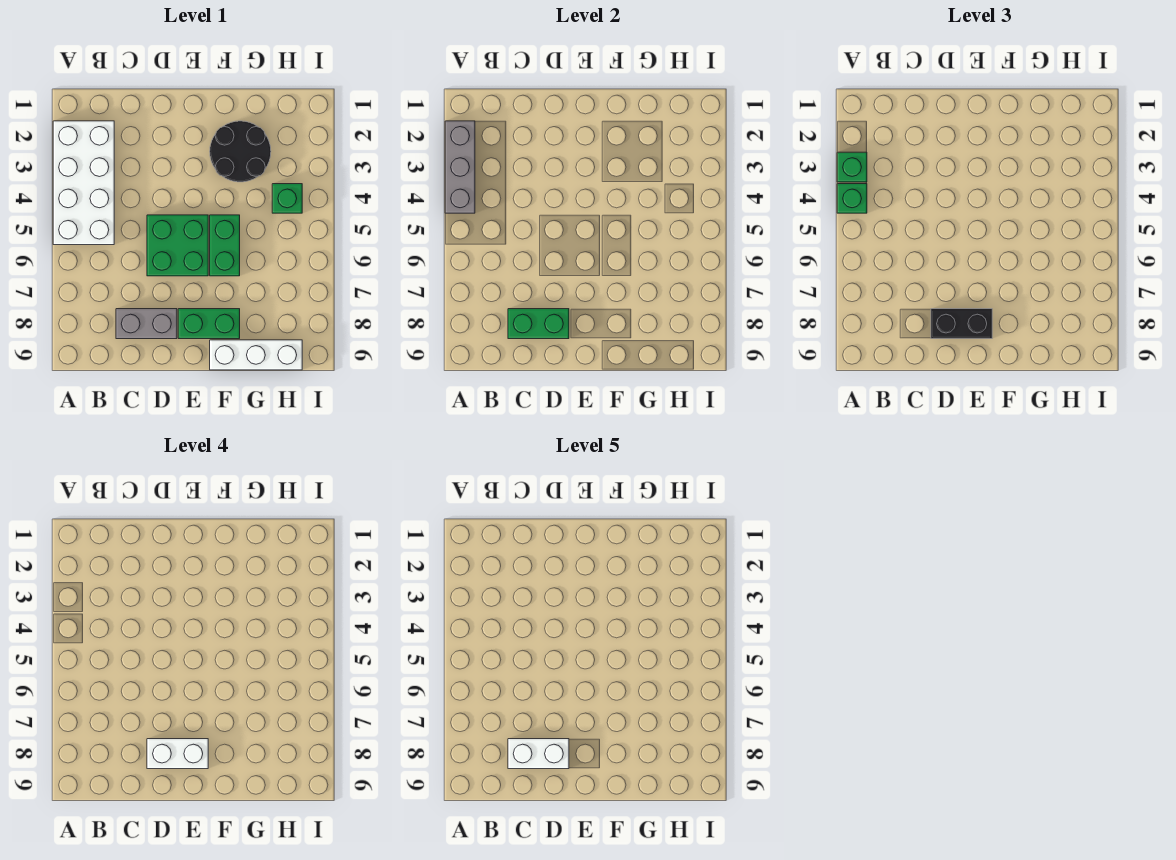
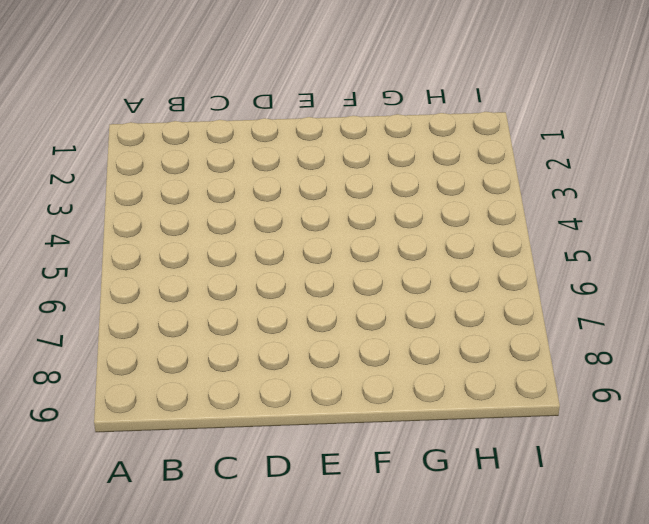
none -> white 2x4 brick [53,121,114,245]
none -> grey 1x2 brick [116,309,177,339]
none -> green 2x2 brick [147,215,208,276]

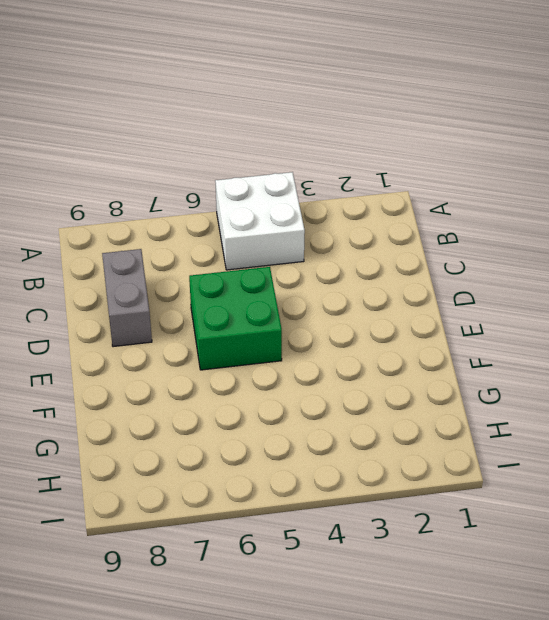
white 2x2 brick [215,172,305,270] -> white 2x4 brick [53,121,114,245]
none -> green 1x2 brick [178,309,240,339]
none -> black 2x2 round brick [210,121,271,182]
none -> green 1x2 brick [210,215,240,276]

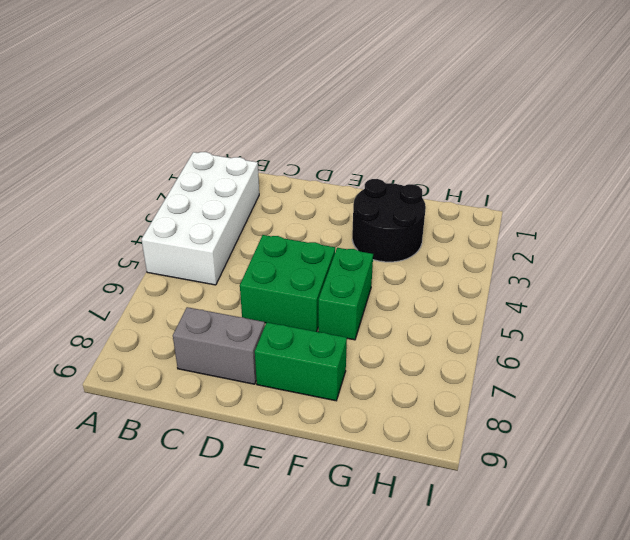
none -> white 1x3 brick [210,340,302,370]
none -> green 1x1 brick [272,184,302,213]
none -> grey 1x3 brick [445,121,475,213]

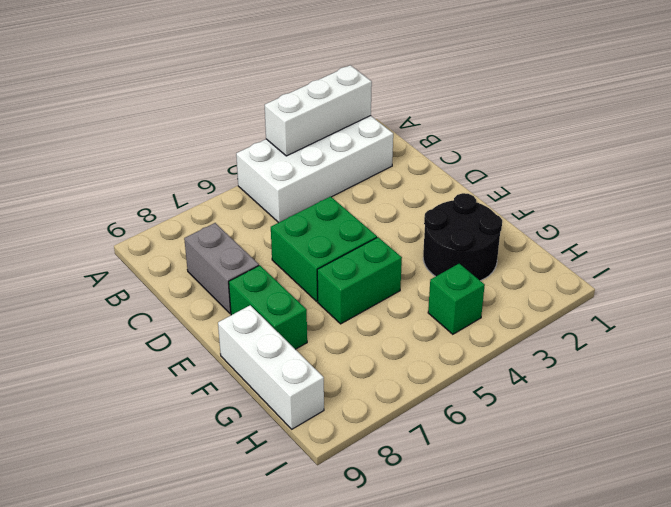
white 1x3 brick [265,65,372,156] -> grey 1x3 brick [445,121,475,213]
none -> green 1x2 brick [508,309,569,339]
none -> green 1x1 brick [837,152,867,182]
none -> green 1x1 brick [837,184,867,213]

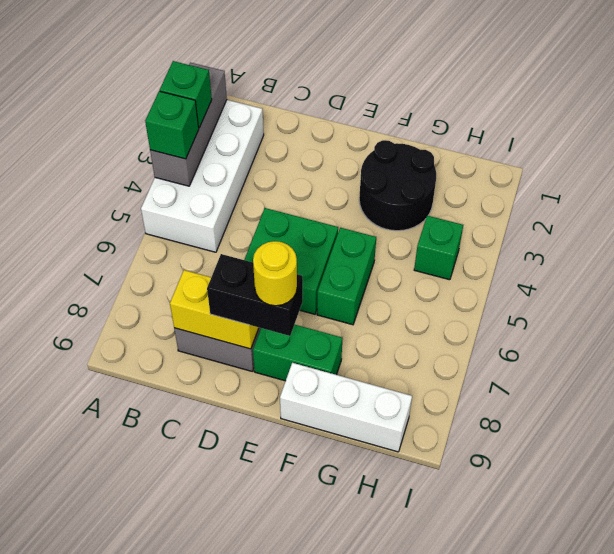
yellow 1x2 brick [170,270,259,349] -> green 1x2 brick [508,309,569,339]
yellow 1x1 round brick [253,241,297,306] -> white 1x2 brick [147,739,208,769]
none -> white 1x2 brick [508,739,569,769]

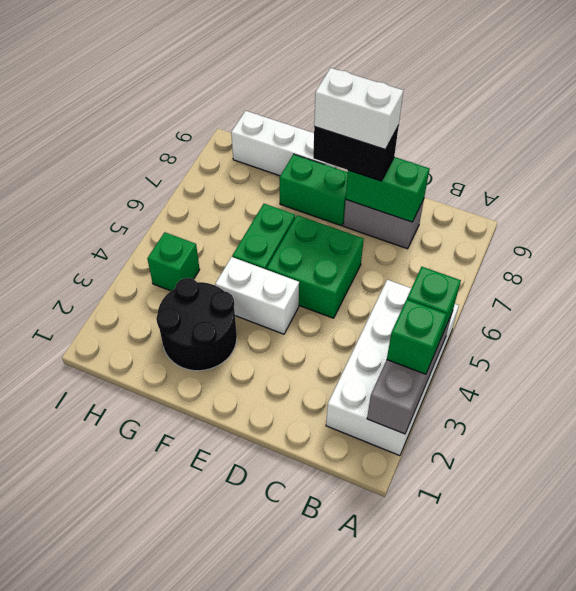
white 1x2 brick [215,257,299,334] -> white 1x2 brick moved to [508,739,569,769]

